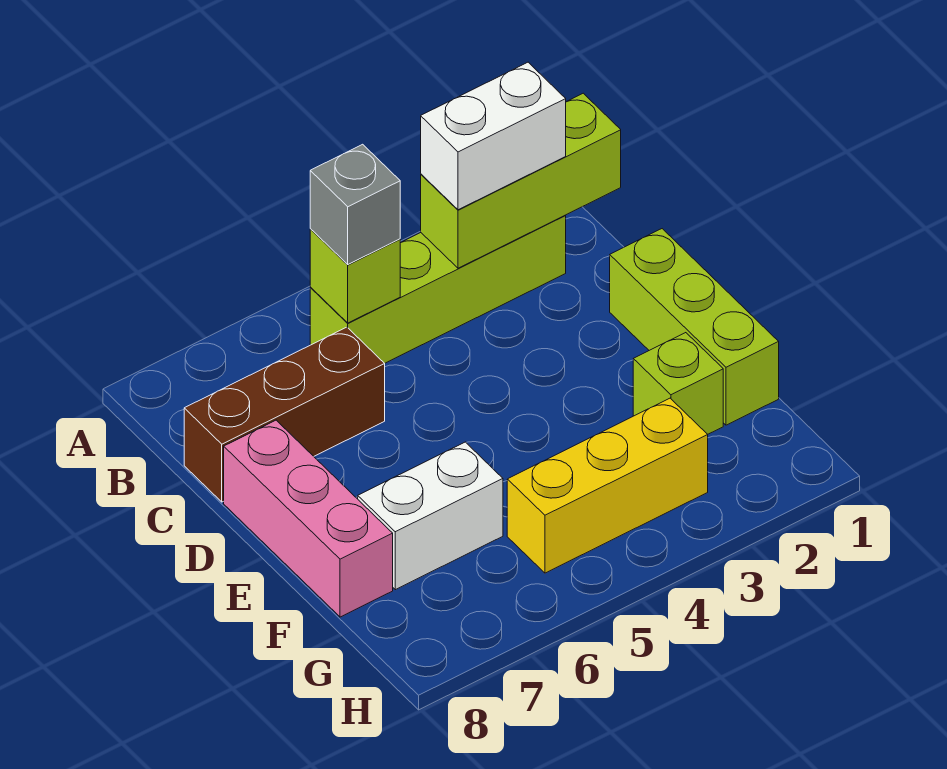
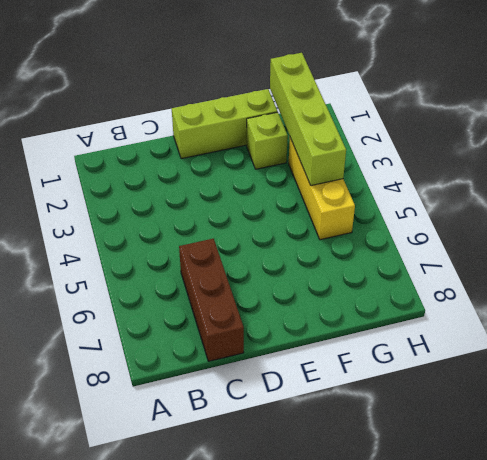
lime 1x4 brick [270,53,346,186] -> lime 1x4 brick moved to [310,216,566,363]
none -> pink 1x3 brick [224,420,393,617]
none -> white 1x2 brick [358,442,503,590]

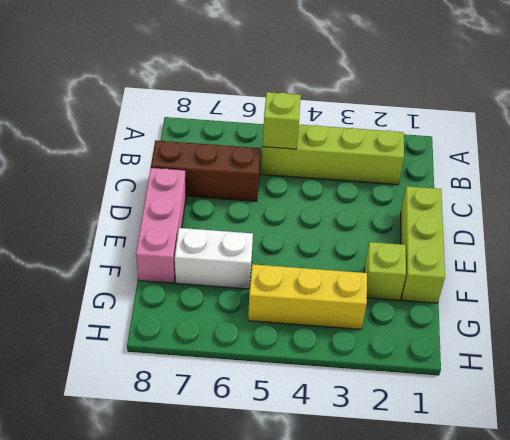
none -> lime 1x3 brick [421,93,621,268]
none -> white 1x2 brick [421,62,566,210]

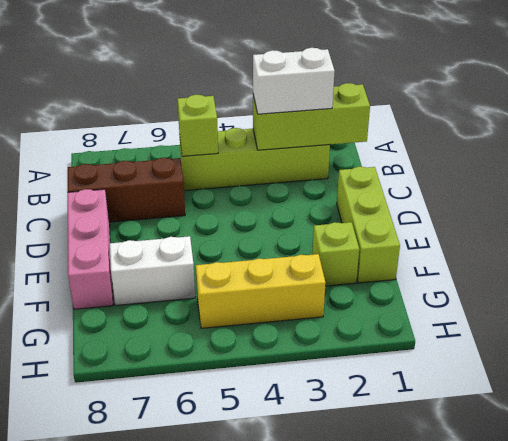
none -> grey 1x1 brick [310,144,400,265]

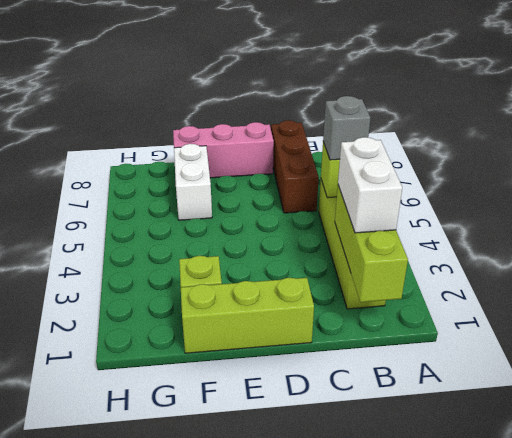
none -> yellow 1x3 brick [507,398,708,573]

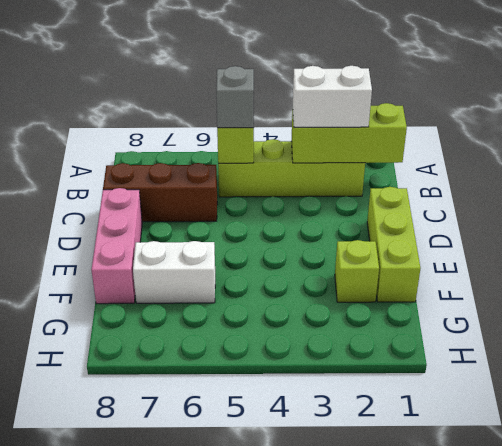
none -> yellow 1x3 brick [507,398,708,573]

